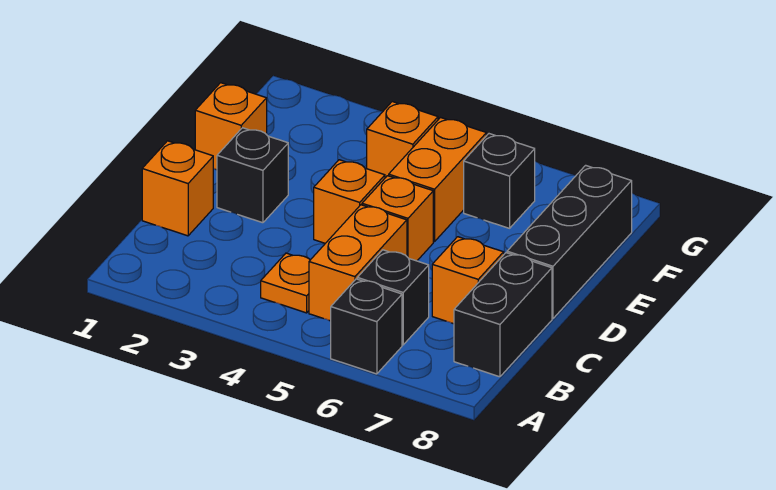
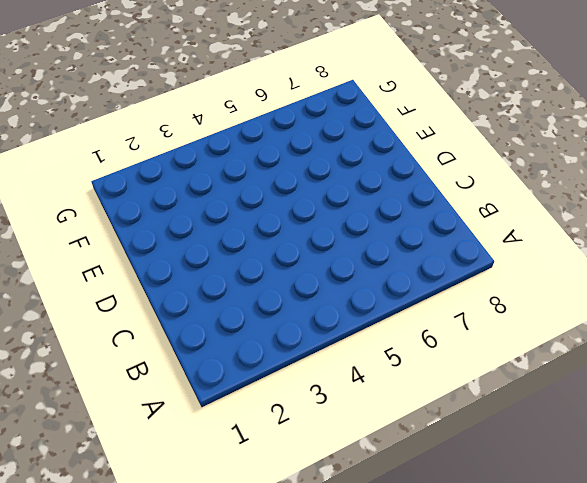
none -> black 1x1 brick [331,279,402,374]
none -> orange 1x1 plate [261,253,310,313]
none -> orange 1x2 brick [309,205,407,321]

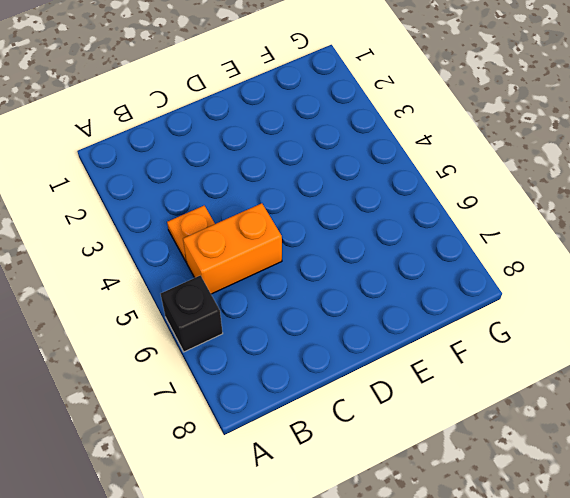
none -> black 1x1 brick [357,250,429,345]
none -> black 1x2 brick [454,253,552,377]
none -> orange 1x1 brick [142,141,213,236]

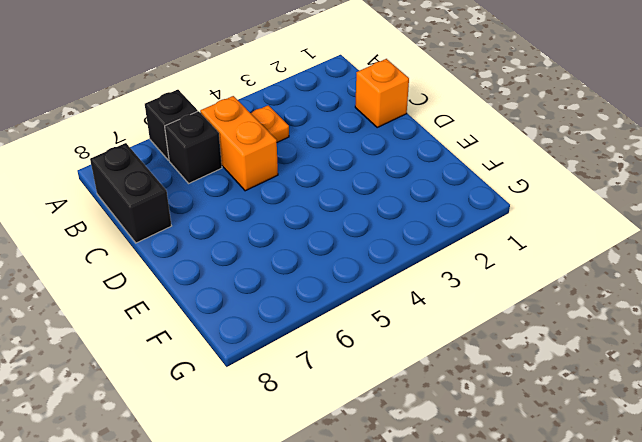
none -> orange 1x1 brick [432,237,504,324]
none -> black 1x1 brick [217,128,288,223]
none -> orange 1x1 brick [314,160,385,243]

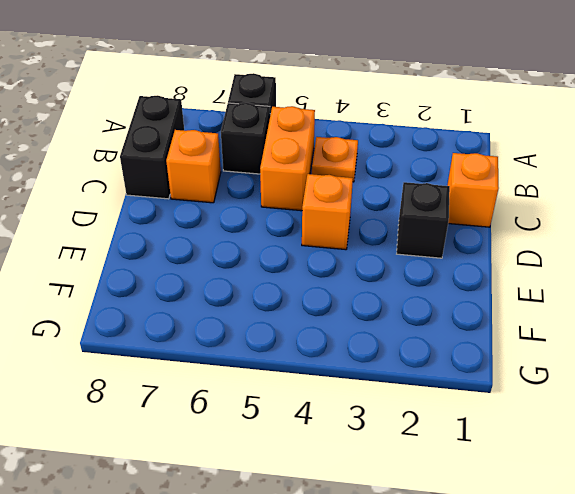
none -> orange 1x1 brick [362,176,433,261]
none -> black 1x3 brick [507,165,632,319]
none -> orange 1x1 brick [195,83,267,170]

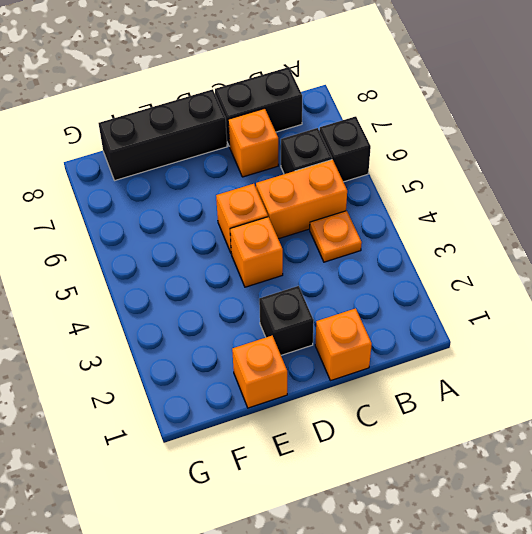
none -> orange 1x2 brick [389,118,486,242]
none -> orange 1x1 brick [367,102,438,178]
none -> black 1x1 brick [464,134,535,228]

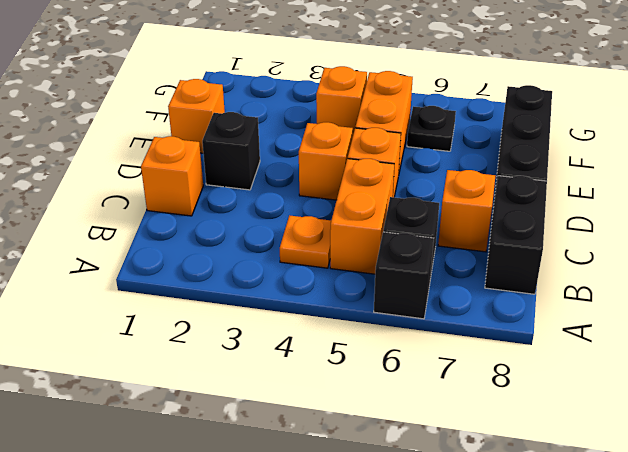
black 1x1 plate [407,106,456,151] -> black 1x1 brick [464,134,535,228]

